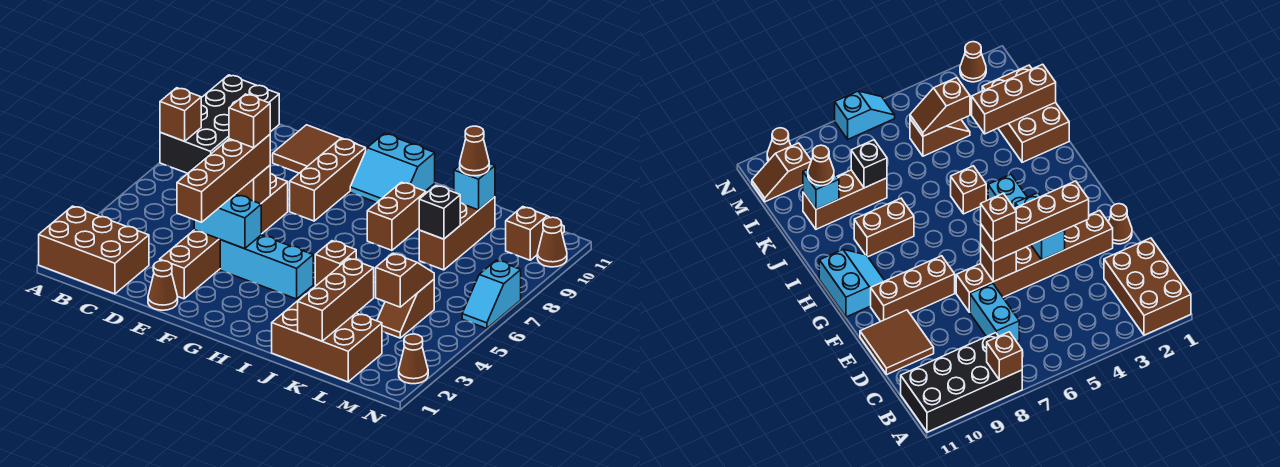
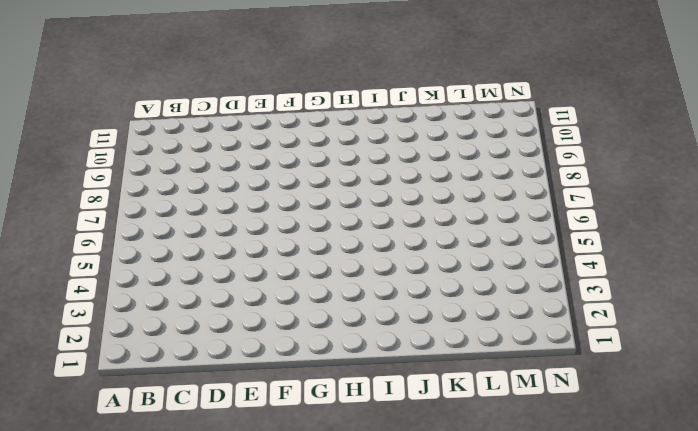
none -> brown 2x3 brick [39,206,149,294]
none -> black 2x4 brick [160,75,279,173]
none -> cyan 1x2 brick [970,284,1019,342]

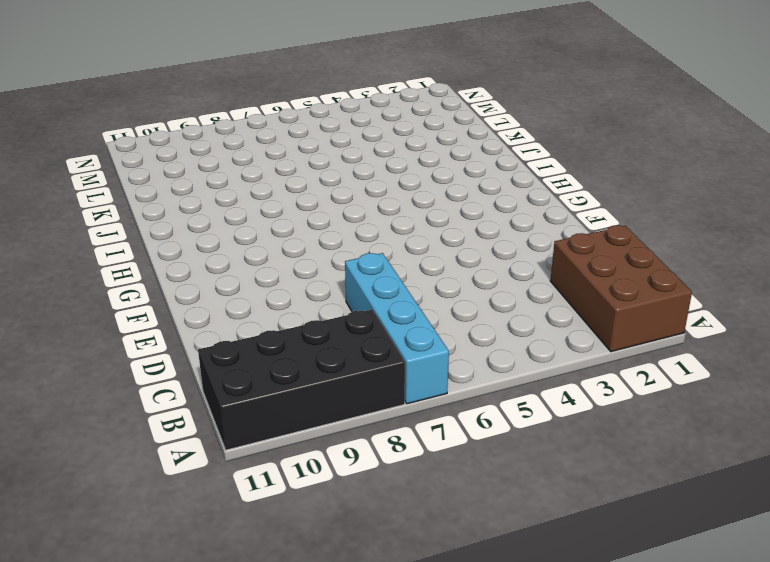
cyan 1x4 brick [345,253,449,404] -> cyan 1x2 brick [970,284,1019,342]
none -> brown 2x2 tile [273,125,356,173]
none -> brown 1x1 cone [148,261,178,310]
none -> brown 1x6 brick [160,174,288,299]

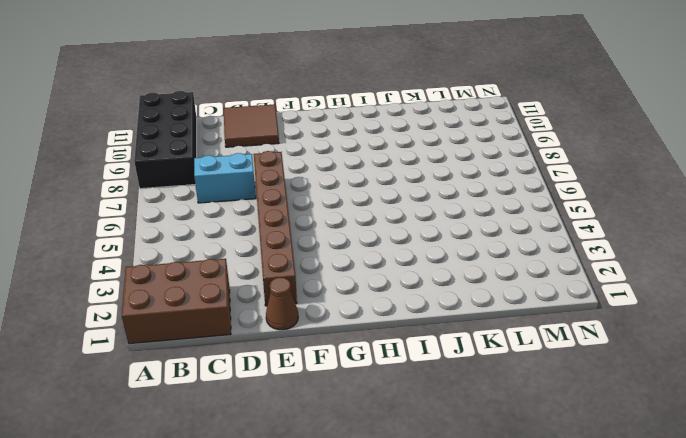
none -> cyan 1x3 brick [220,235,313,299]
none -> brown 1x3 brick [290,138,366,221]
none -> cyan 2x2 slope [350,134,435,202]

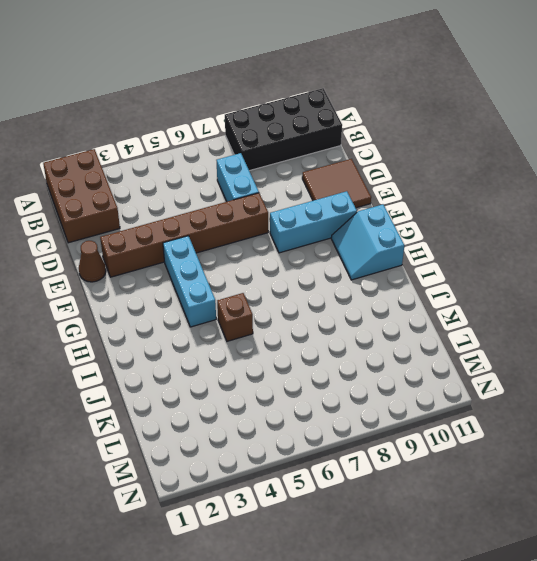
cyan 1x3 brick [270,191,357,253] -> brown 1x3 brick [290,138,366,221]
none -> brown 1x2 brick [367,182,426,250]
none -> brown 2x3 brick [272,294,382,382]
none -> brown 1x3 brick [419,197,495,270]

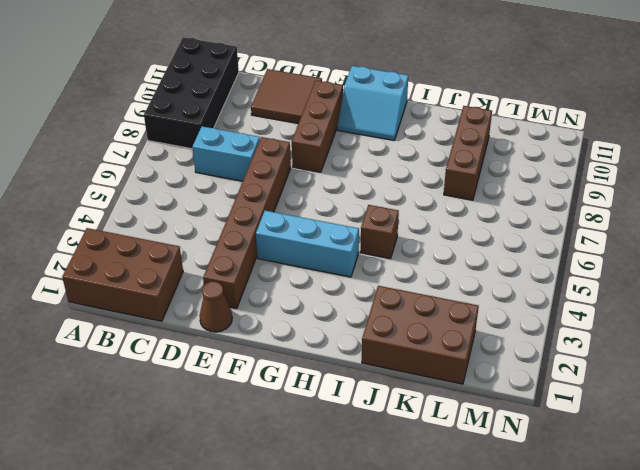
none -> brown 1x2 brick [367,182,426,250]
none -> brown 1x2 slope [377,280,434,338]
none -> brown 1x2 slope [506,207,564,260]

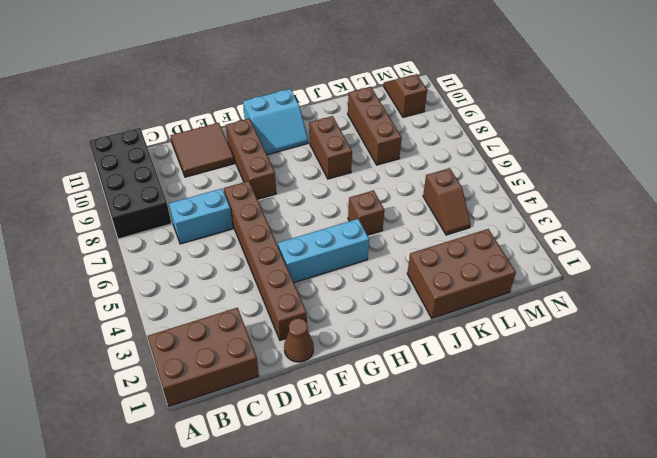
none -> brown 1x1 cone [399,334,428,384]
none -> cyan 1x2 slope [462,260,521,328]
none -> brown 1x1 cone [537,217,567,267]

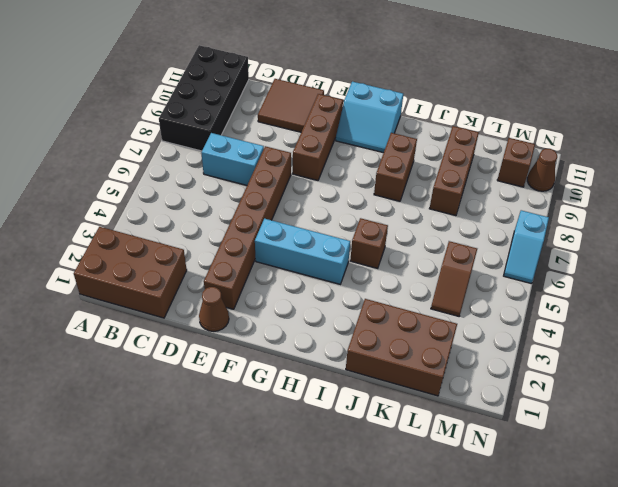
none -> brown 1x1 cone [399,334,428,384]
none -> brown 1x1 brick [160,88,201,141]
none -> cyan 1x2 brick [194,194,261,249]

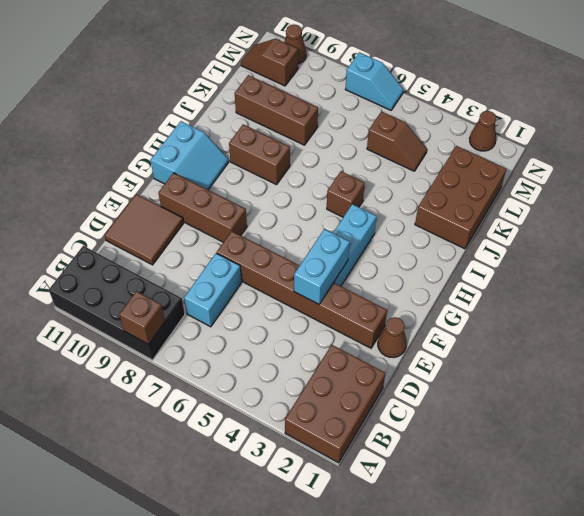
none -> brown 1x1 brick [236,166,270,204]
none -> brown 1x3 brick [298,259,374,341]
none -> black 1x1 brick [419,186,460,239]

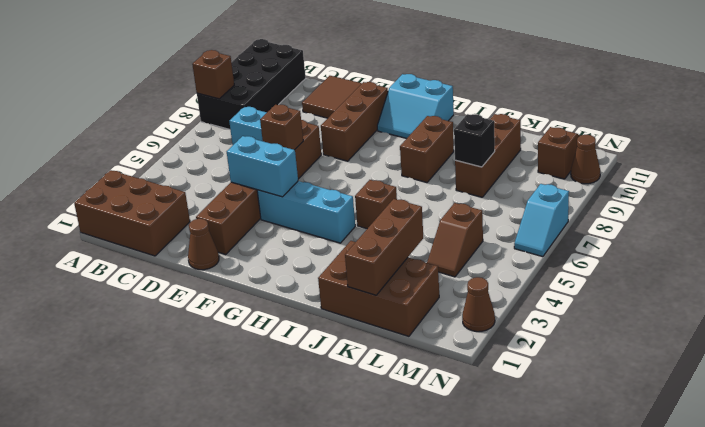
none -> cyan 1x1 brick [454,163,495,210]
none -> brown 1x2 slope [376,253,434,307]
none -> brown 1x4 brick [177,135,270,222]

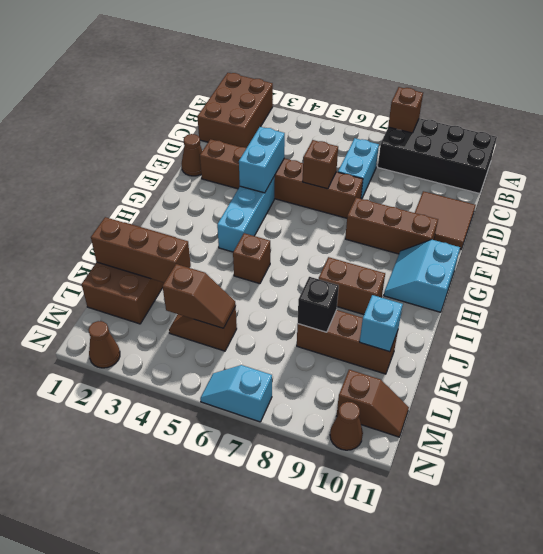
none -> brown 1x4 brick [177,135,270,222]
none -> brown 1x1 cone [460,126,489,176]
none -> brown 1x1 brick [229,94,270,148]

